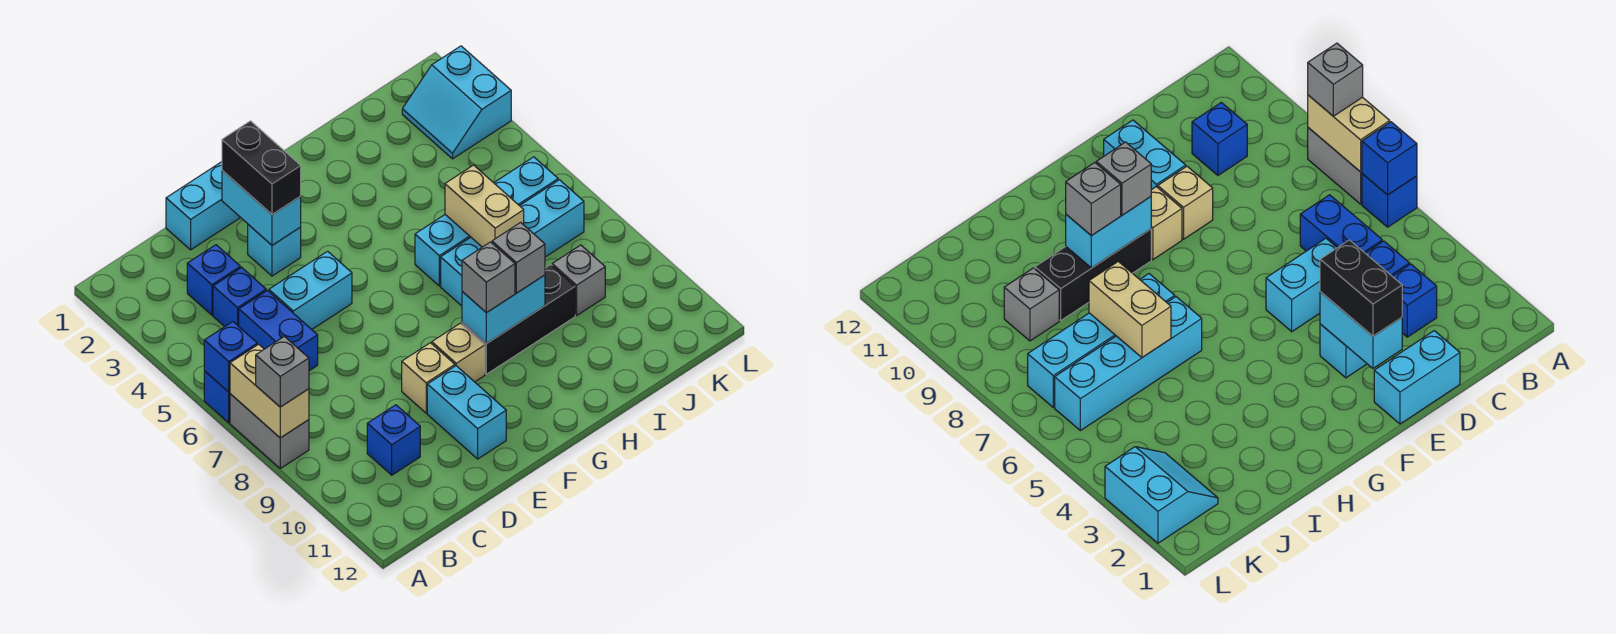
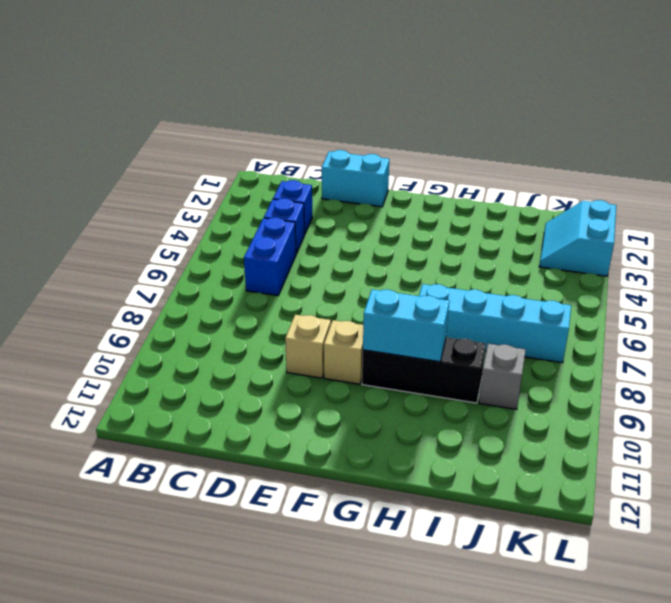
none -> blue 1x1 brick [204,371,230,423]
none -> grey 1x2 brick [230,394,309,468]
none -> blue 1x1 brick [367,405,420,475]

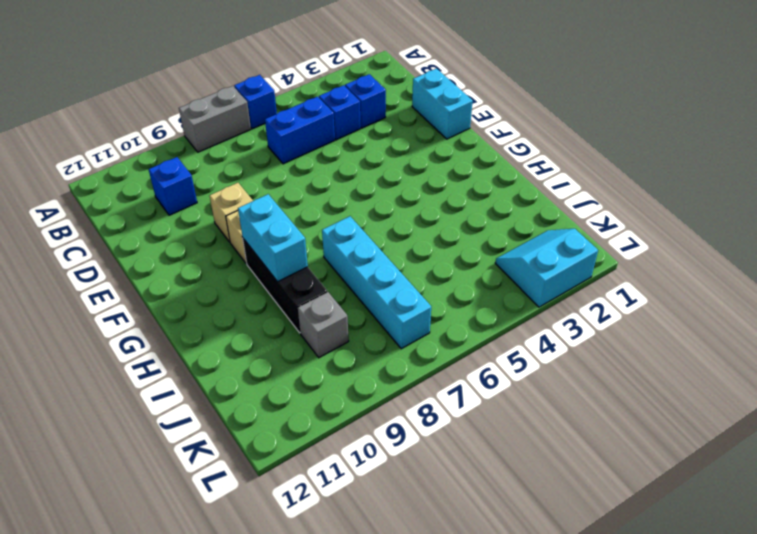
none -> cyan 1x2 brick [269,251,352,329]
none -> cyan 1x1 brick [248,225,301,276]
none -> cyan 1x2 brick [427,366,506,459]

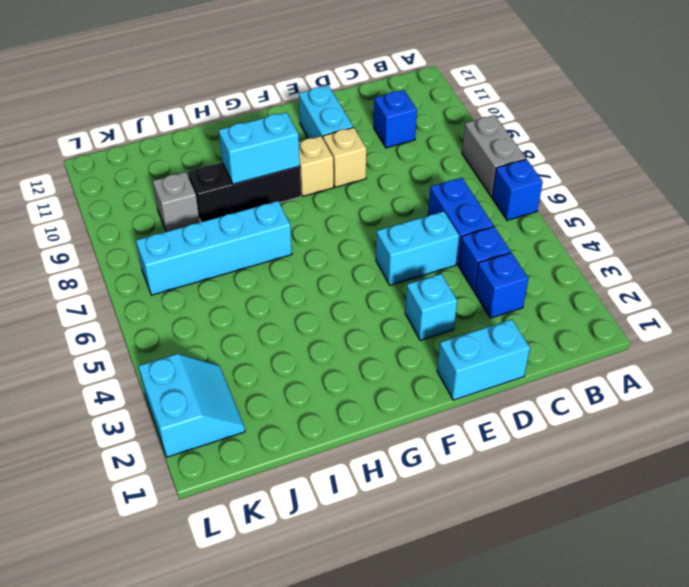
none -> cyan 1x4 brick [415,157,558,286]
none -> blue 1x1 brick [204,322,257,392]
none -> tan 1x2 brick [230,344,309,438]

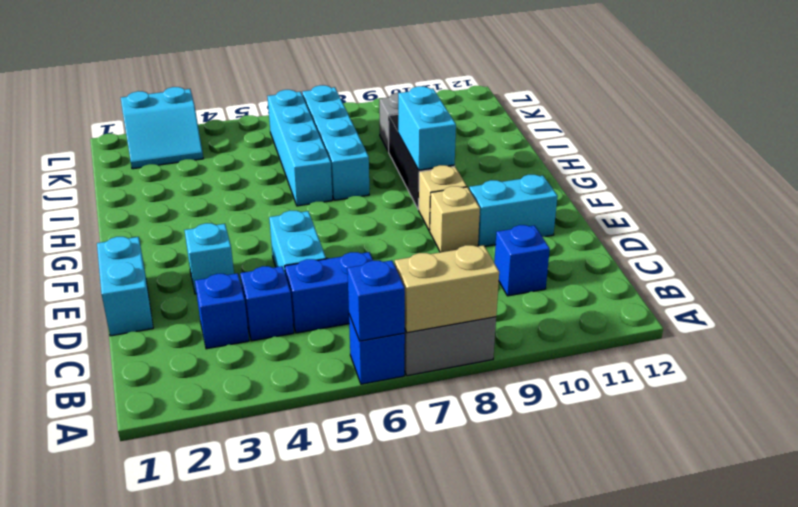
none -> cyan 1x2 brick [222,171,301,245]
none -> tan 1x2 brick [445,165,524,247]
none -> grey 1x1 brick [256,336,309,407]

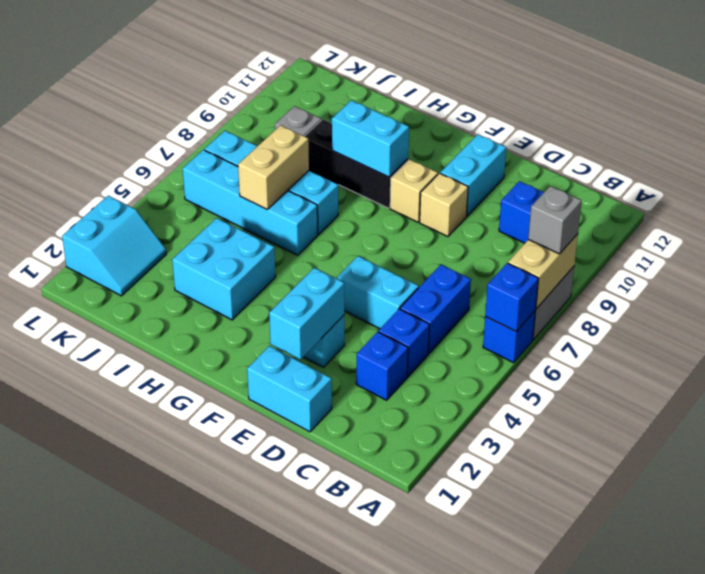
cyan 2x2 brick [172,218,275,320] -> none
none -> black 1x2 brick [222,121,301,214]
none -> grey 1x1 brick [462,242,515,313]
none -> grey 1x1 brick [492,222,545,293]

